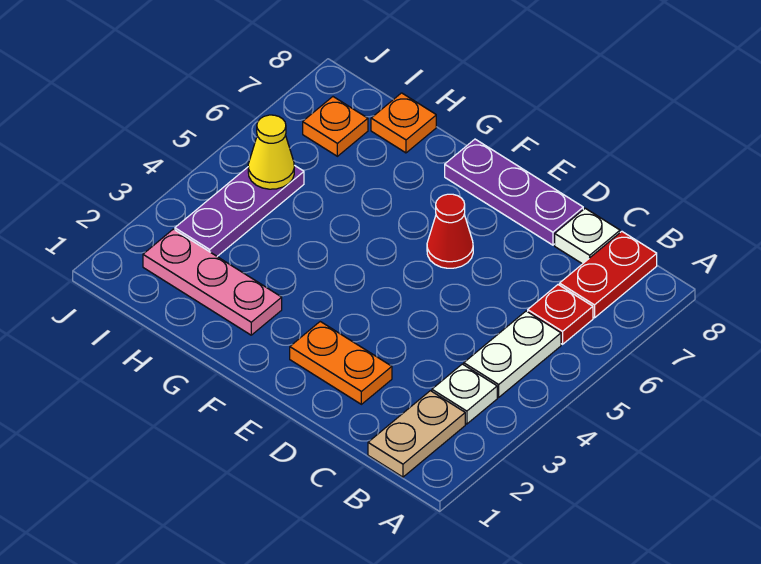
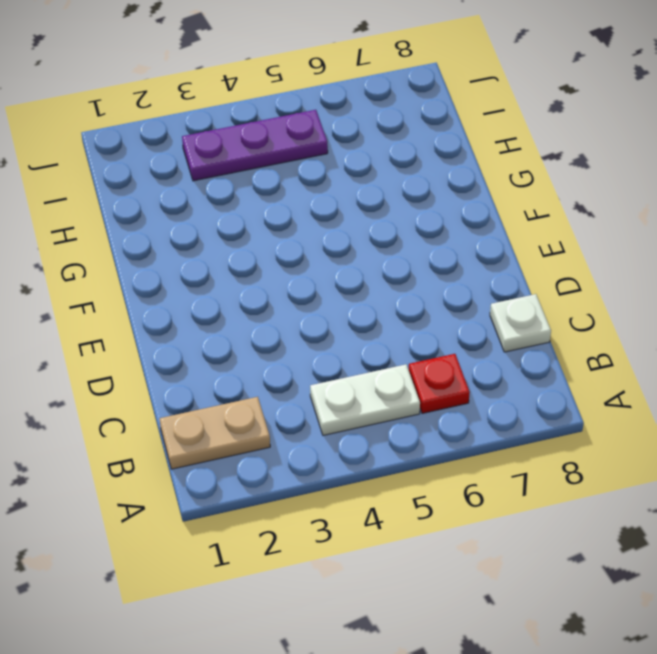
none -> white 1x1 plate [432,364,497,424]
none -> red 1x2 plate [560,232,657,318]
none -> orange 1x2 plate [290,322,392,404]

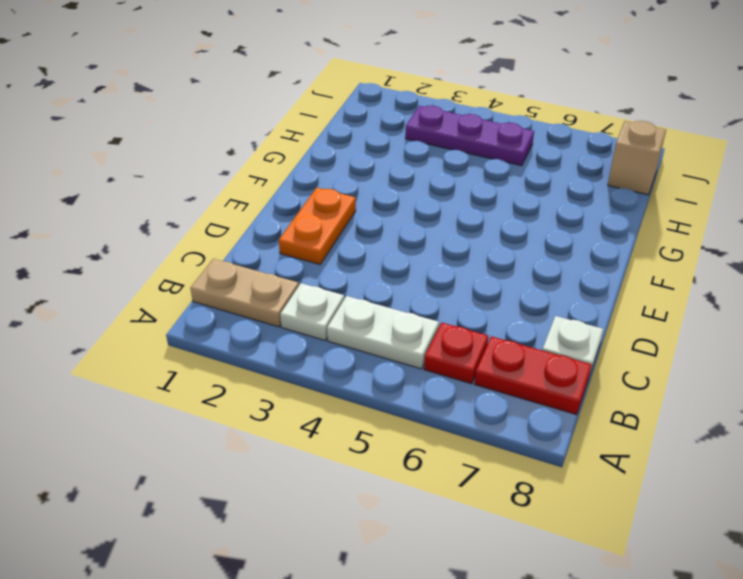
tan 1x1 brick [608,121,666,195] -> none
none -> purple 1x3 plate [445,139,583,245]
none -> red 1x1 cone [427,194,473,268]
none -> pink 1x3 plate [143,229,282,335]

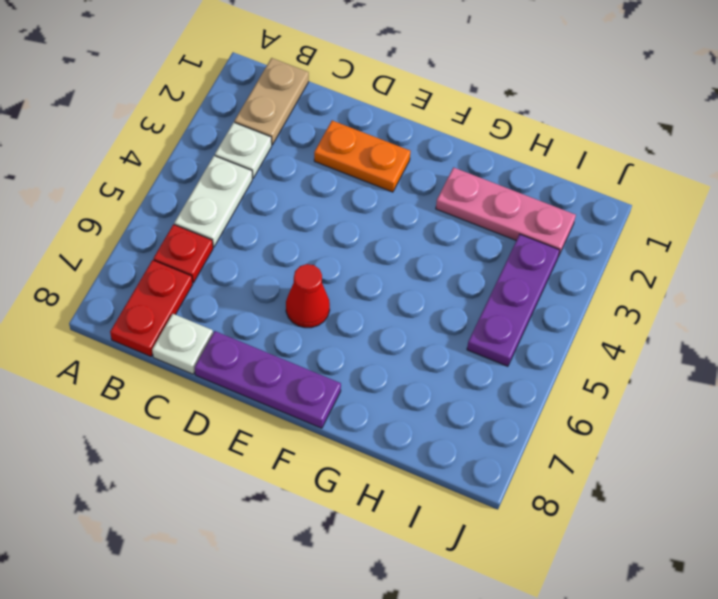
none -> orange 1x1 plate [371,93,436,153]
none -> orange 1x1 plate [303,97,368,156]
none -> yellow 1x1 cone [248,115,294,189]

